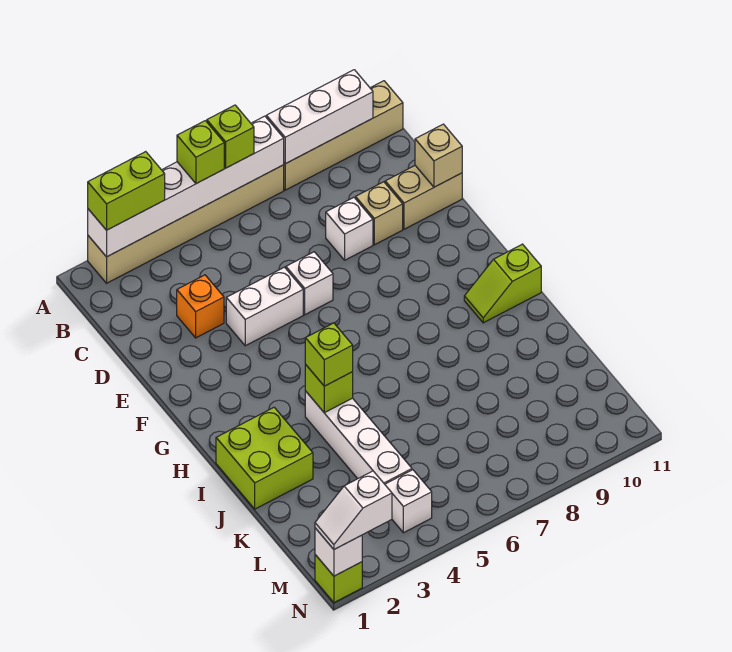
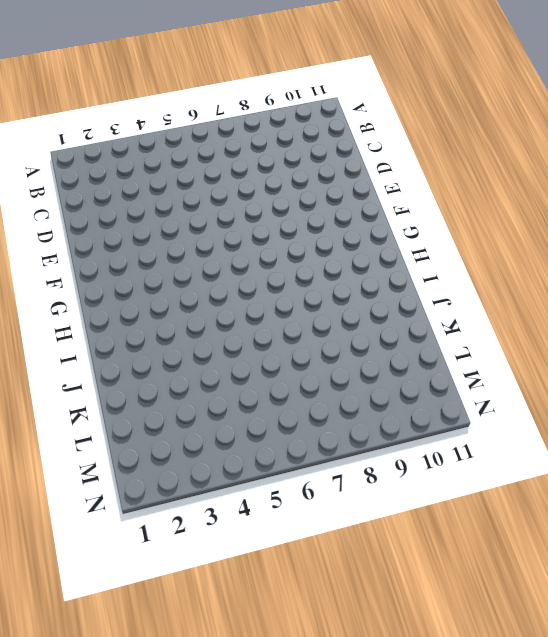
none -> tan 1x6 brick [88,165,284,283]
none -> tan 1x4 brick [284,81,403,190]
none -> orange 1x1 brick [177,275,224,338]

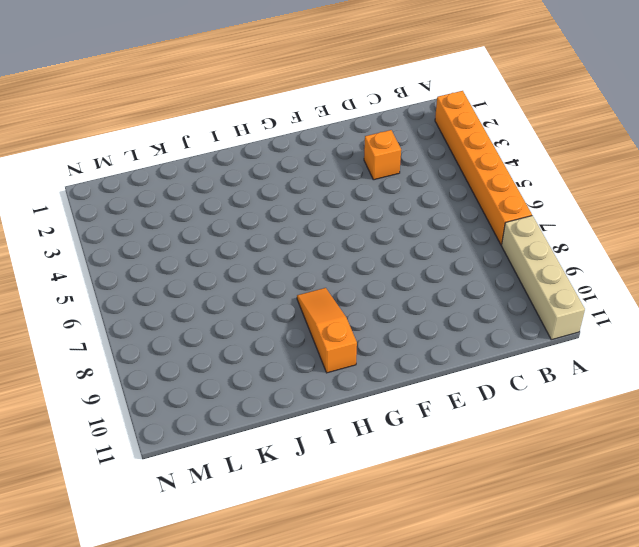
orange 1x6 brick [435,91,532,245] -> tan 1x6 brick [88,165,284,283]
orange 1x3 slope [297,288,357,373] -> lime 1x2 slope [464,244,541,323]
none -> white 1x1 brick [326,197,373,260]
none -> tan 1x1 brick [356,182,403,245]
none -> tan 1x2 brick [385,166,462,229]

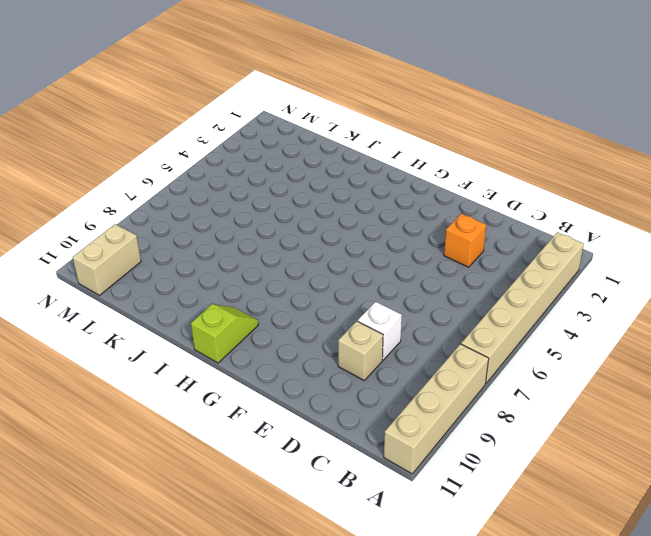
tan 1x2 brick [73,224,141,295] -> tan 1x2 brick moved to [385,166,462,229]
none -> white 1x2 brick [226,267,303,346]
none -> white 1x1 brick [286,252,333,315]
none -> lime 2x2 brick [216,407,313,509]

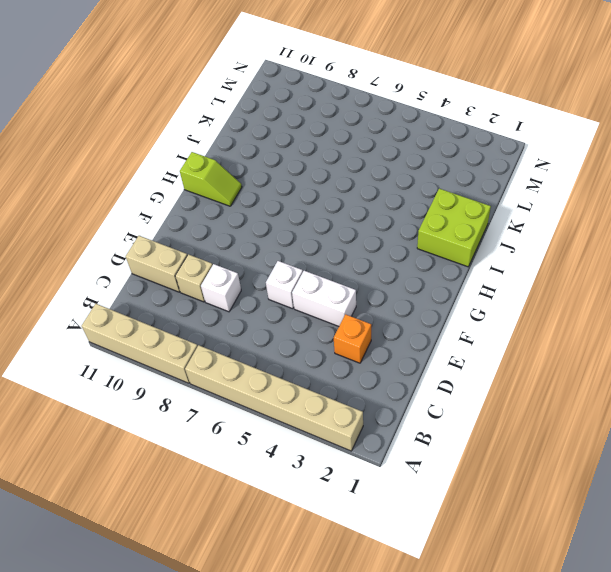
none -> white 1x4 brick [305,391,412,484]
none -> white 1x1 brick [385,470,432,533]
none -> lime 1x1 brick [315,555,362,603]

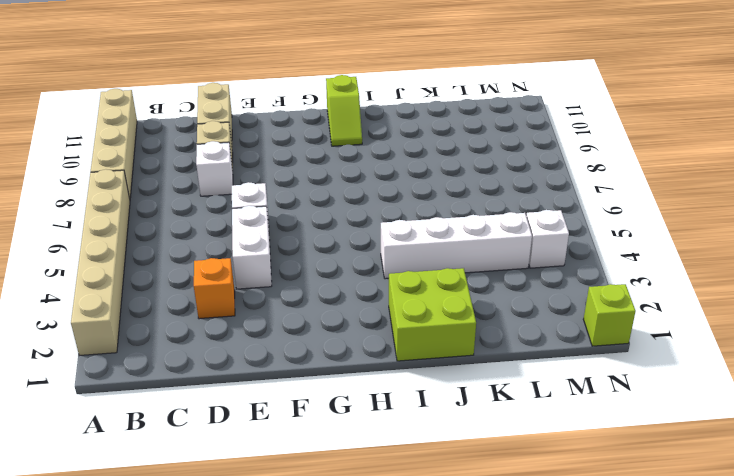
none -> white 1x6 brick [88,116,284,257]
none -> white 1x3 brick [266,70,373,164]
none -> tan 1x1 brick [415,124,462,187]

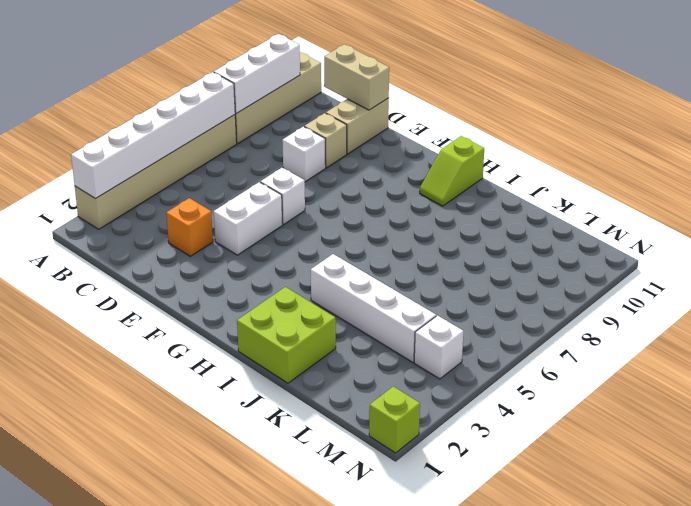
tan 1x2 brick [324,44,389,110] -> tan 1x1 brick [415,124,462,187]
none -> lime 1x1 brick [305,365,353,413]
none -> white 1x1 brick [315,528,362,576]
none -> lime 1x2 brick [88,152,165,230]

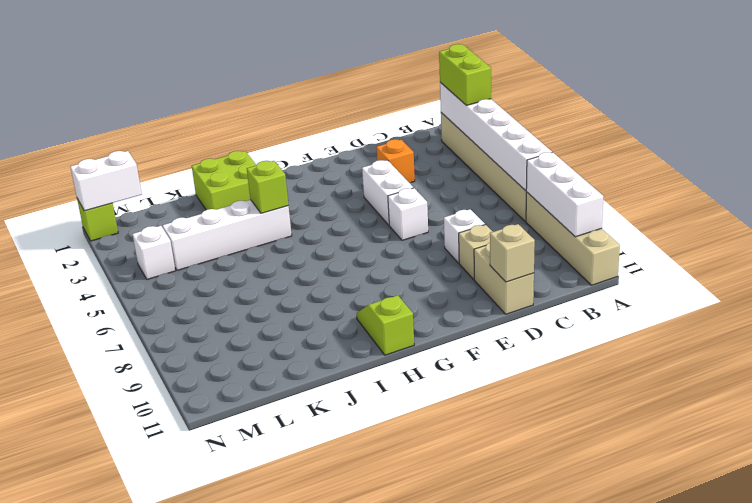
white 1x2 brick [70,151,142,211] -> white 1x1 brick [315,528,362,576]
none -> lime 1x1 brick [177,121,224,184]
none -> lime 1x1 brick [207,105,254,168]
none -> lime 1x1 brick [305,323,353,386]

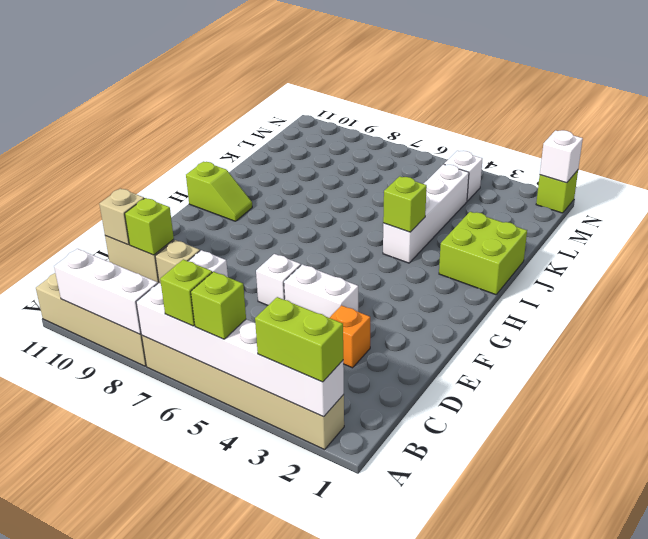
lime 1x1 brick [125,198,174,255] -> lime 1x1 brick moved to [305,323,353,386]
none -> white 1x2 slope [315,471,392,549]

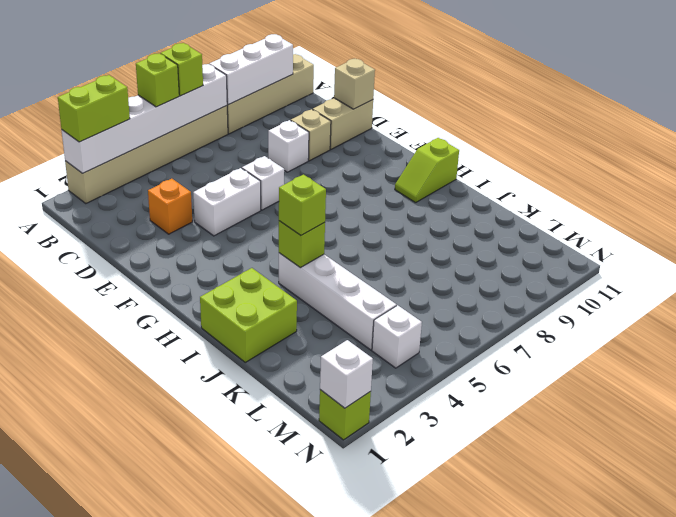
none -> white 1x2 slope [315,471,392,549]

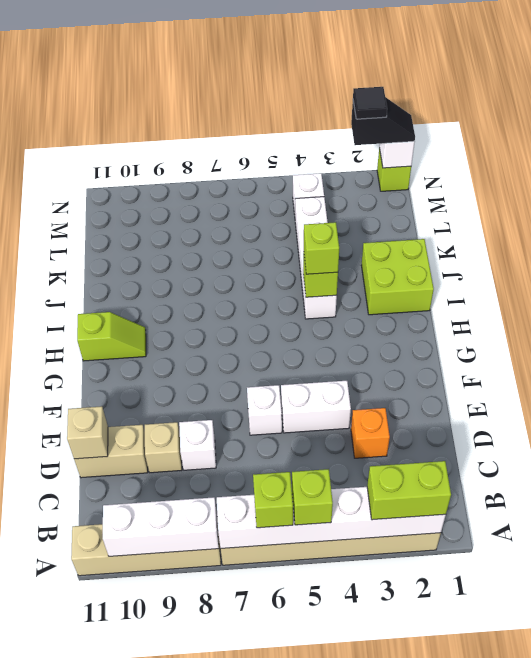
black 1x2 slope [351,97,415,145] -> white 1x2 slope [315,471,392,549]
black 1x1 tile [353,87,387,119] -> none

